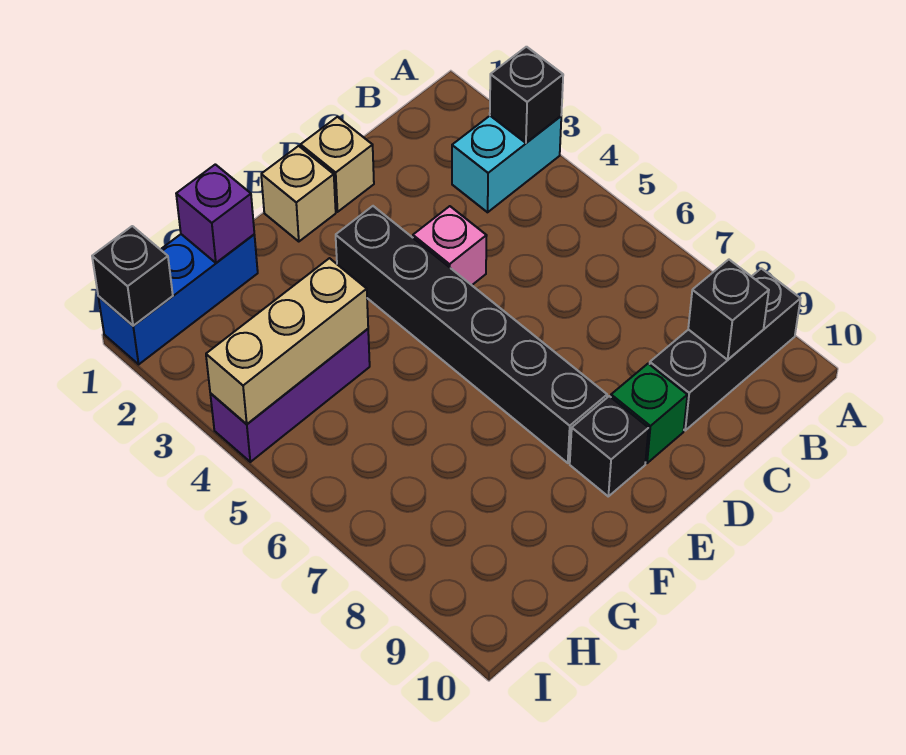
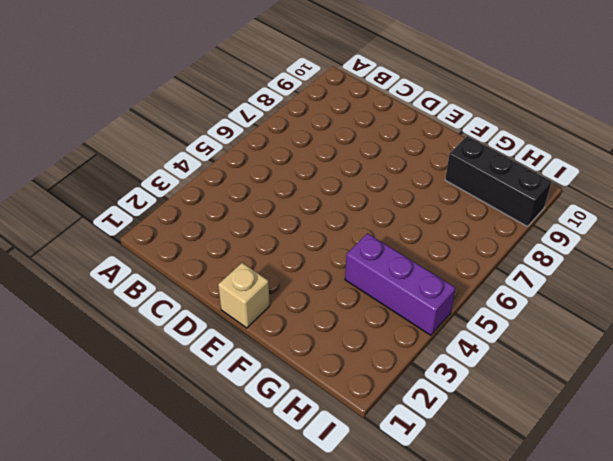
black 1x3 brick [445,136,552,227] -> black 1x3 brick moved to [650,268,801,430]
none -> cyan 1x2 brick [452,116,561,212]
none -> tan 1x1 brick [301,117,374,212]
none -> pink 1x1 brick [413,206,487,285]

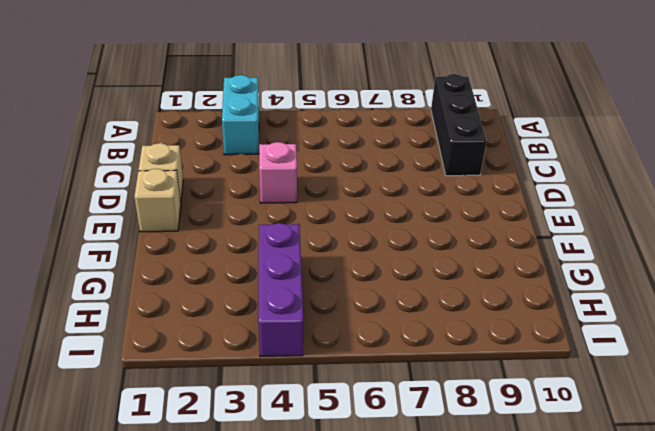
none -> green 1x1 brick [611,364,687,463]
none -> black 1x6 brick [336,206,607,463]
none -> black 1x1 brick [570,396,649,496]

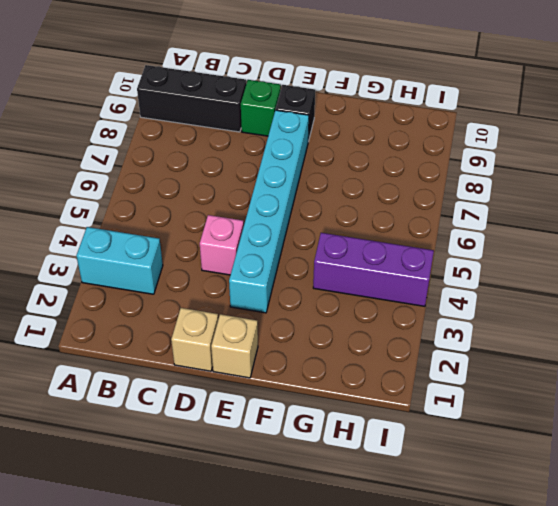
cyan 1x6 brick [229,110,309,313] -> black 1x6 brick [336,206,607,463]
none -> blue 1x3 brick [98,234,258,364]
none -> black 1x1 brick [490,47,563,143]
none -> black 1x1 brick [688,260,769,360]

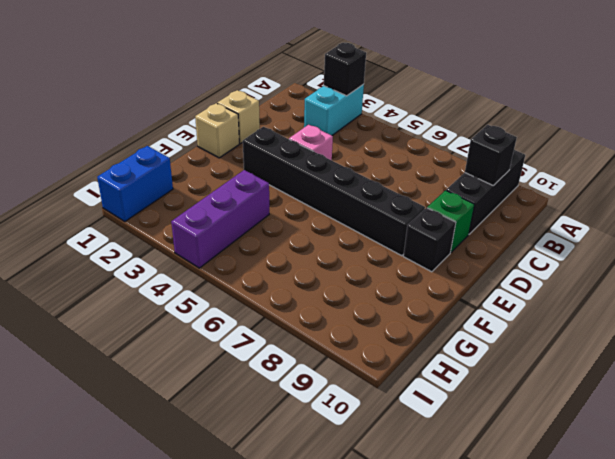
blue 1x2 brick [97,146,173,222] -> blue 1x3 brick [98,234,258,364]
none -> purple 1x1 brick [176,164,254,263]
none -> tan 1x3 brick [206,258,368,424]
none -> black 1x1 brick [92,226,173,326]

